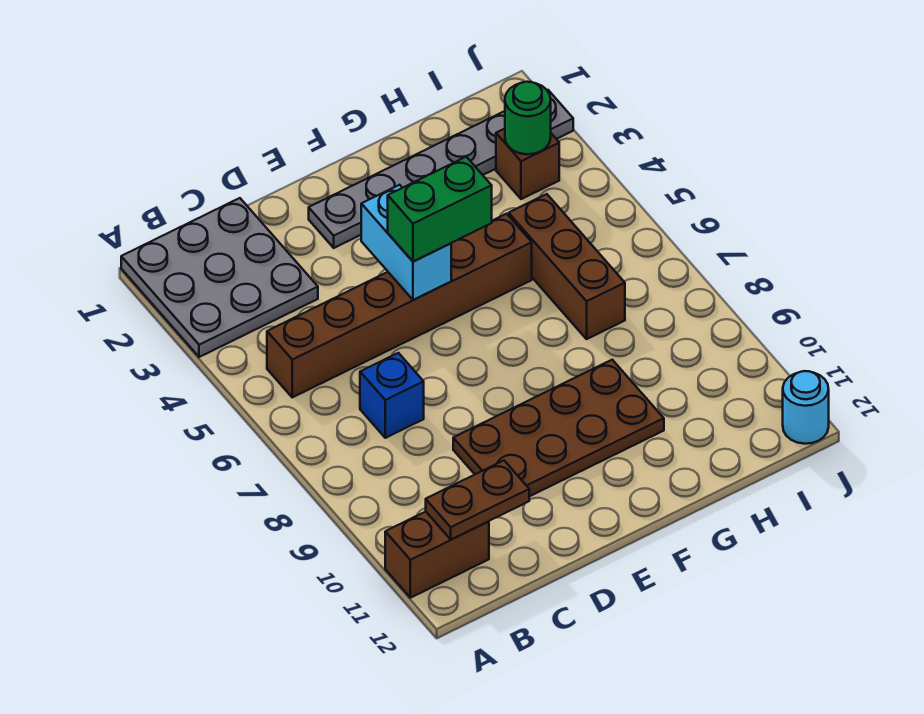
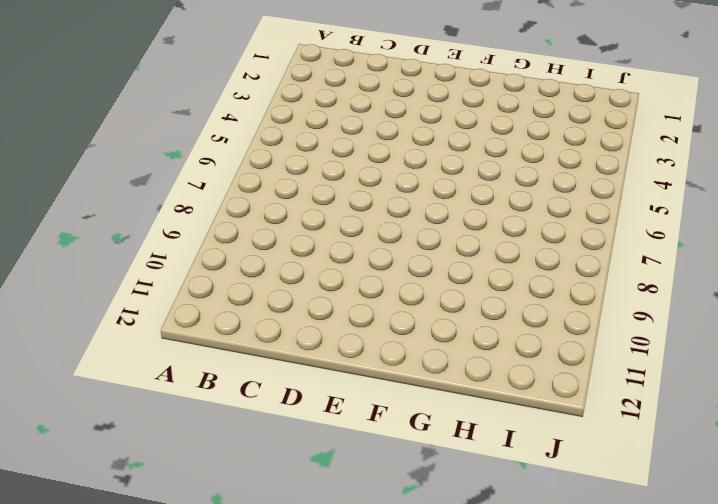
none -> grey 3x3 plate [121,198,318,357]
none -> brown 1x2 brick [385,512,489,598]
none -> brown 1x6 brick [267,214,532,397]

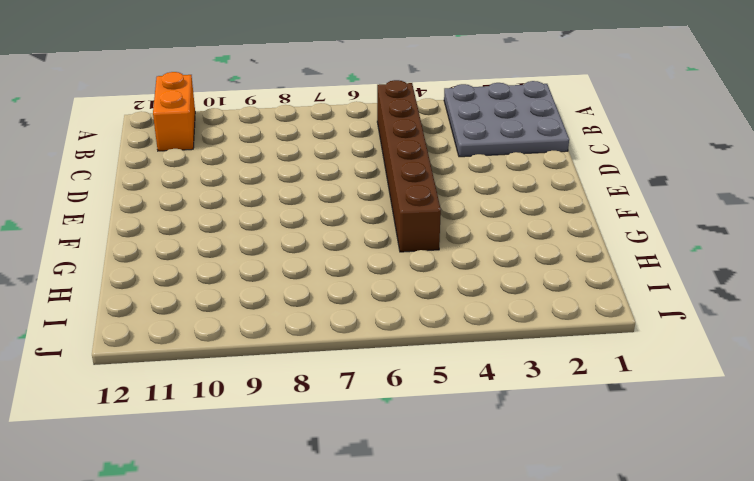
orange 1x2 brick [153,72,195,151] -> brown 1x2 brick [385,512,489,598]
none -> blue 1x1 brick [360,353,424,438]
none -> brown 2x4 plate [453,360,664,497]
none -> grey 1x6 plate [309,90,573,248]

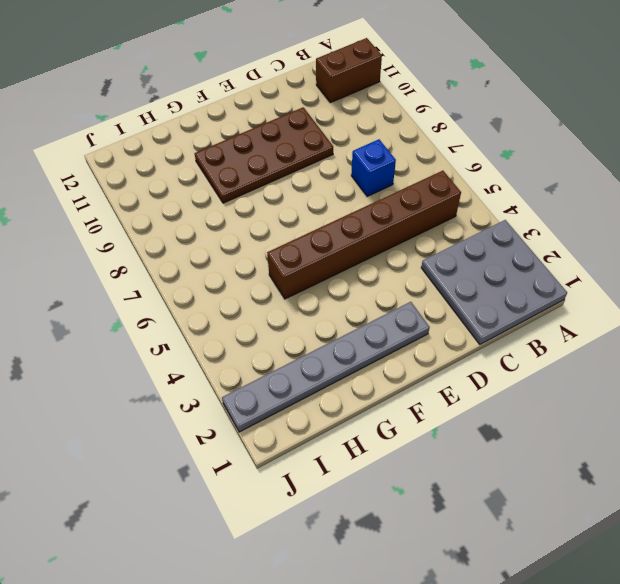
none -> brown 1x3 brick [509,194,625,339]
none -> brown 1x1 brick [496,129,559,199]
none -> cyan 1x1 round brick [783,371,829,444]

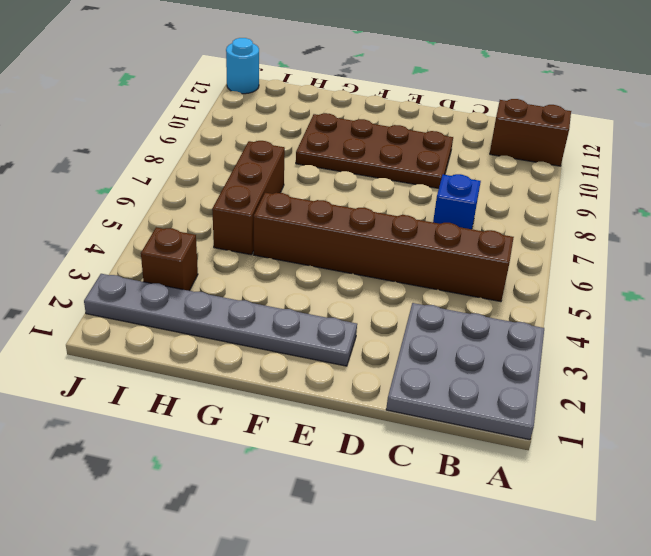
none -> brown 1x2 plate [426,461,529,540]
none -> cyan 1x2 brick [361,185,451,300]
none -> green 1x1 round brick [505,82,551,154]

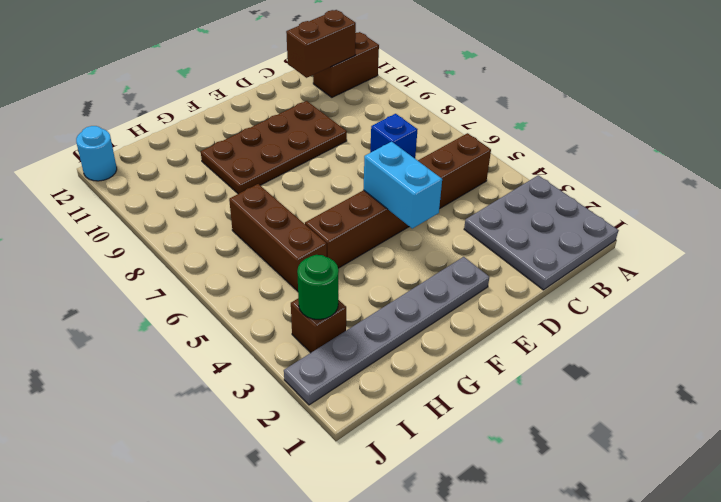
brown 1x2 brick [286,10,356,78] -> brown 1x2 plate [426,461,529,540]
none -> green 1x2 brick [388,157,492,261]

